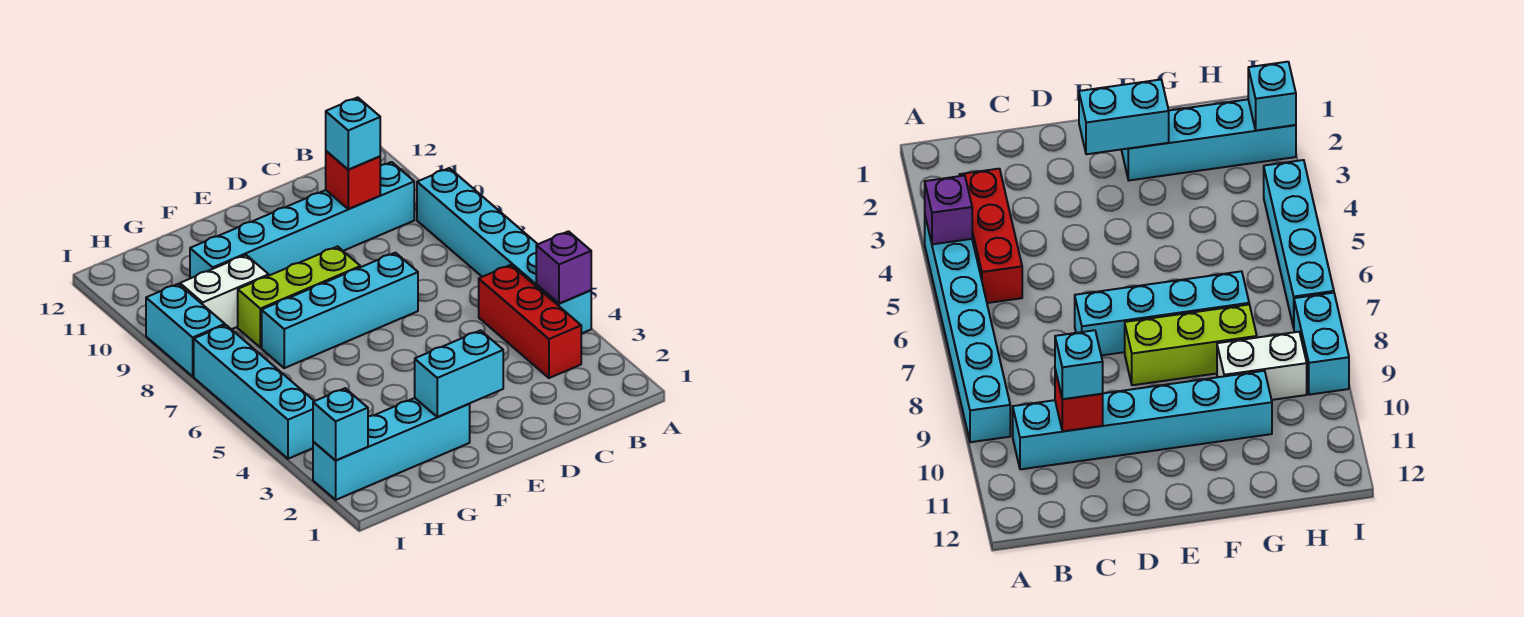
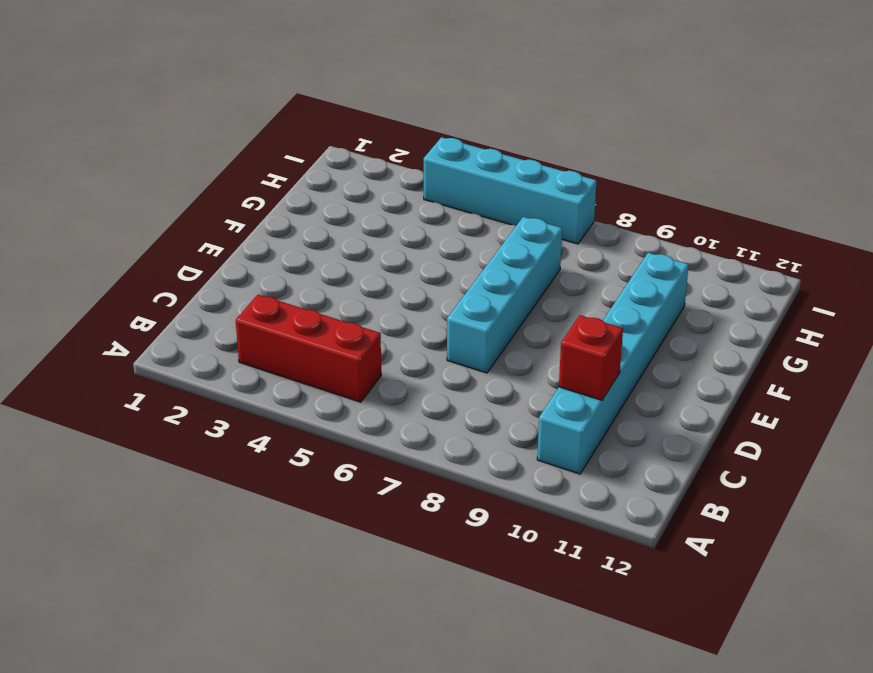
none -> cyan 1x6 brick [417,168,591,334]
none -> lime 1x3 brick [238,246,360,348]
none -> cyan 1x4 brick [313,398,470,500]

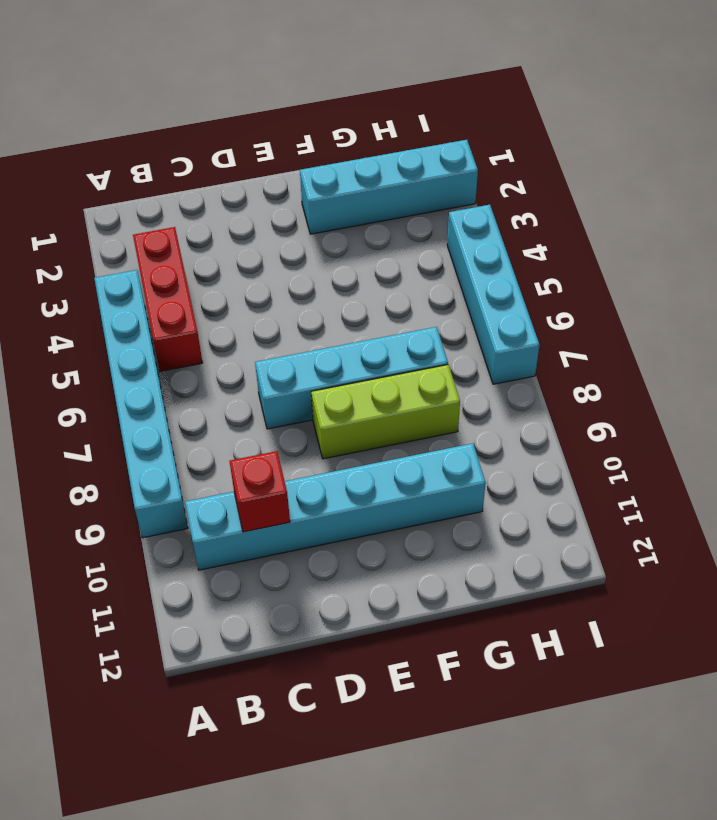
none -> white 1x2 brick [180,255,269,329]
none -> cyan 1x2 brick [146,284,225,376]
none -> purple 1x1 brick [536,231,591,304]

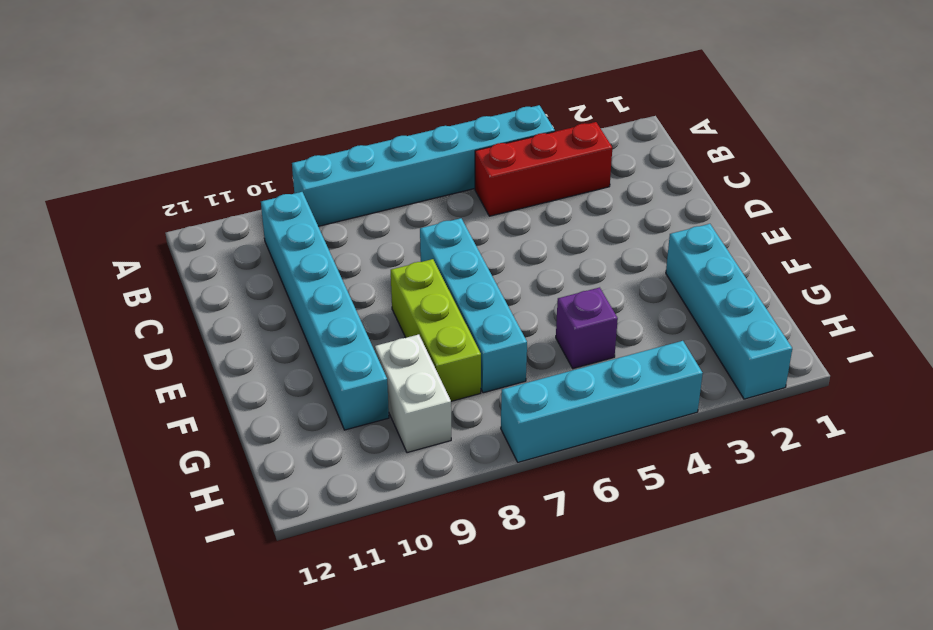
purple 1x1 brick [556,287,618,368] -> purple 1x1 brick moved to [536,231,591,304]
none -> cyan 1x2 brick [146,284,225,376]
none -> red 1x1 brick [326,151,380,209]
none -> cyan 1x2 brick [415,330,503,417]

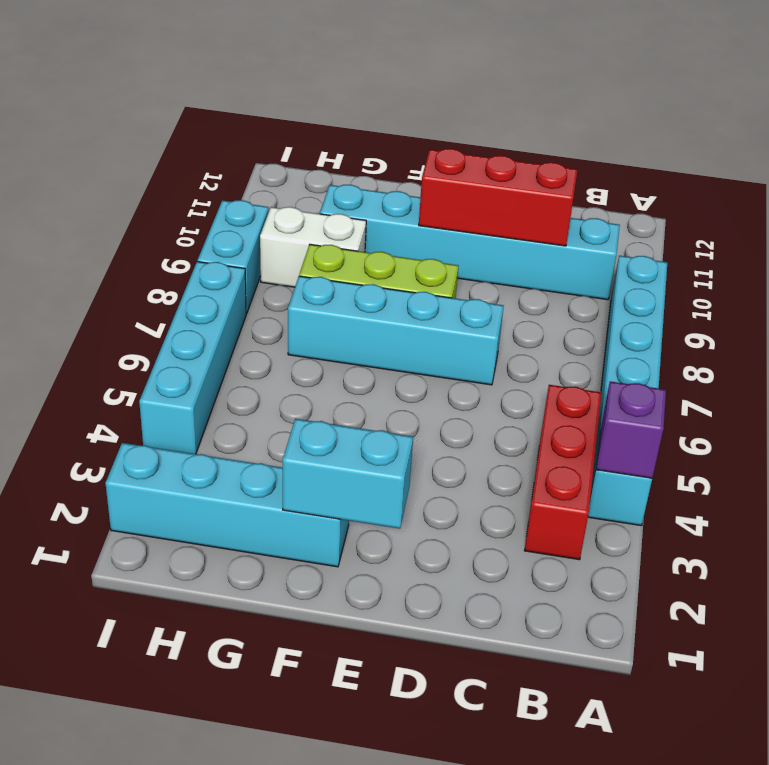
red 1x3 brick [419,149,578,246] -> red 1x1 brick [326,151,380,209]
none -> cyan 1x1 brick [313,388,368,461]
none -> cyan 1x1 brick [326,97,380,169]

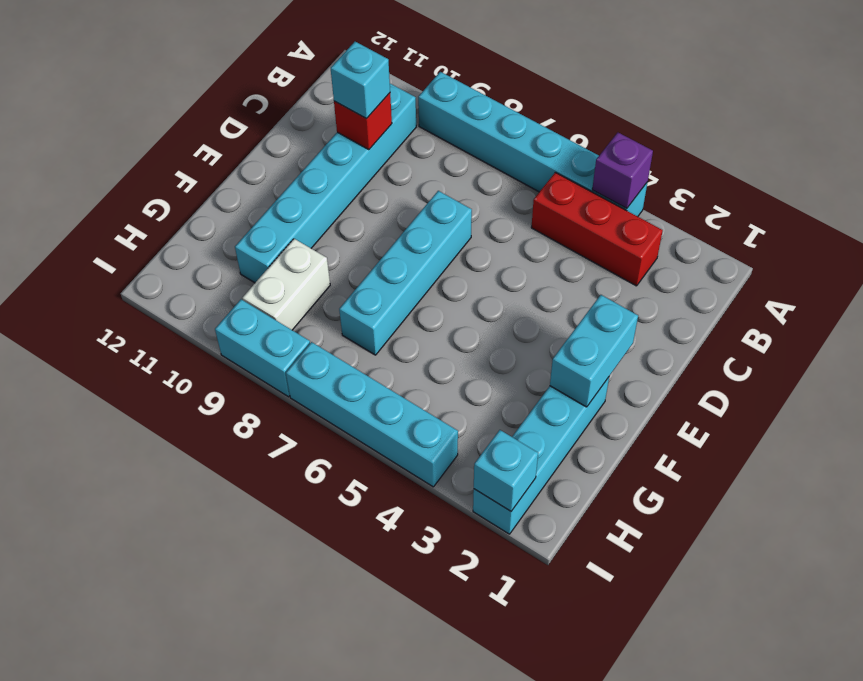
none -> lime 1x3 brick [238,246,360,348]

